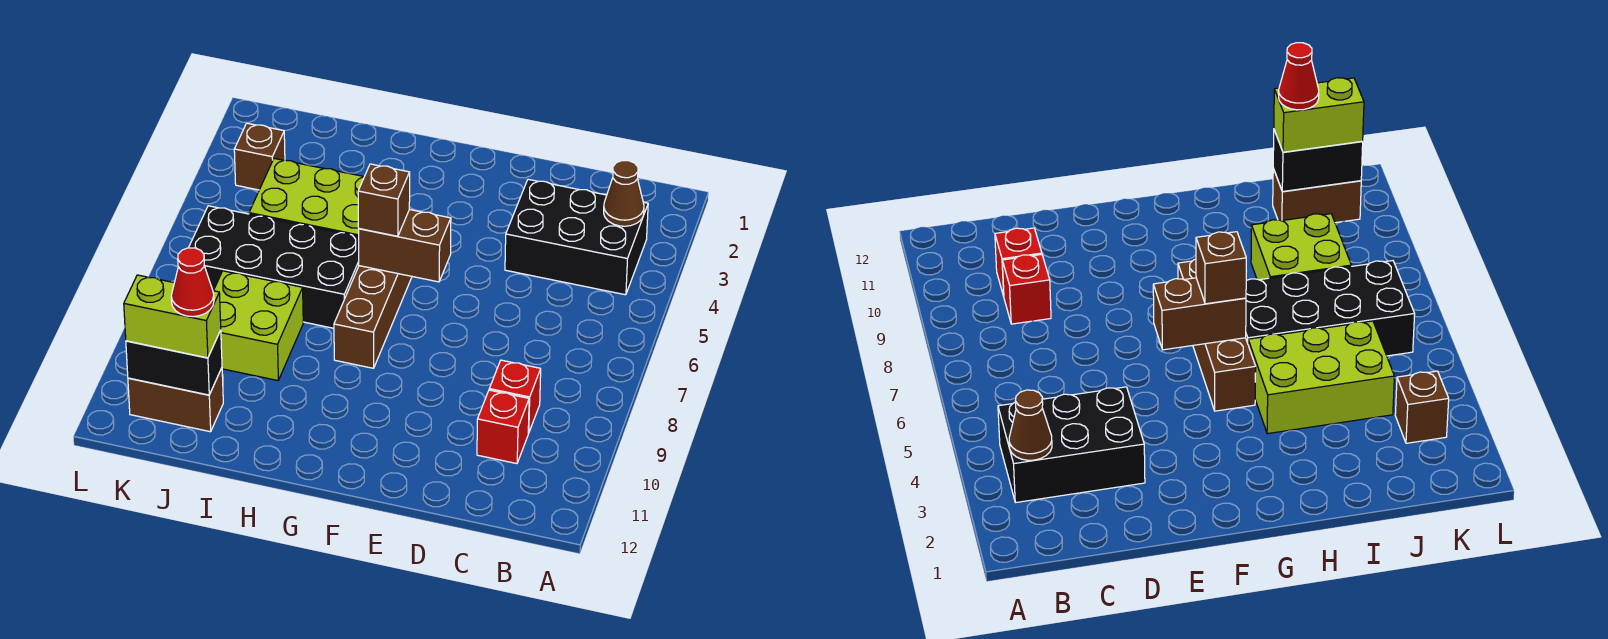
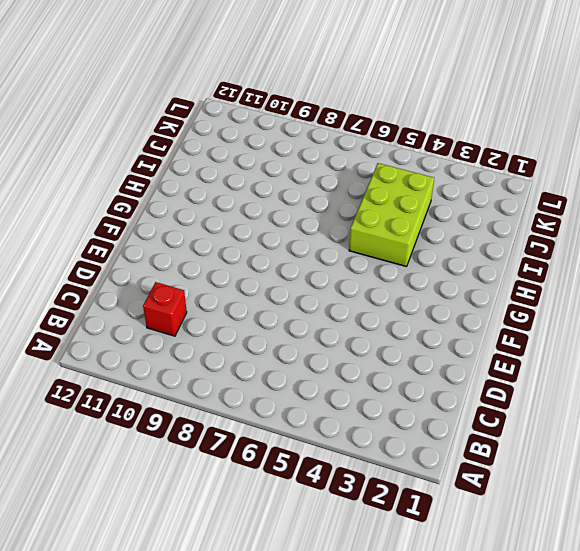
none -> black 2x3 brick [505,179,648,295]
none -> red 1x1 brick [489,360,541,433]
none -> brown 1x4 brick [334,266,412,368]

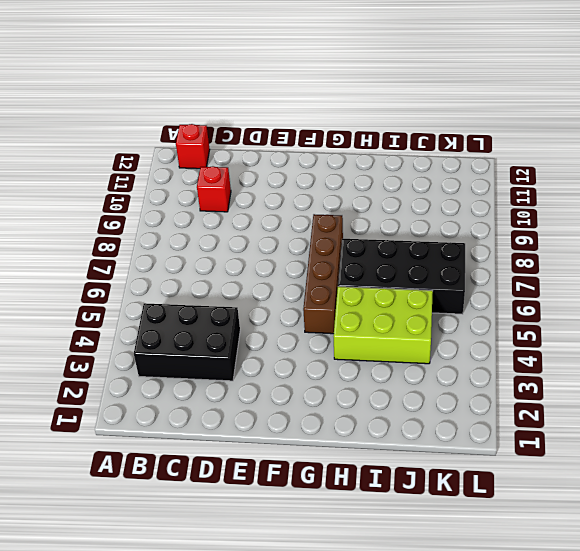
red 1x1 brick [176,124,210,169] -> red 1x1 brick moved to [489,360,541,433]
none -> lime 2x2 brick [214,271,303,381]
none -> brown 1x2 brick [128,368,223,432]
none -> brown 1x1 brick [234,123,285,190]

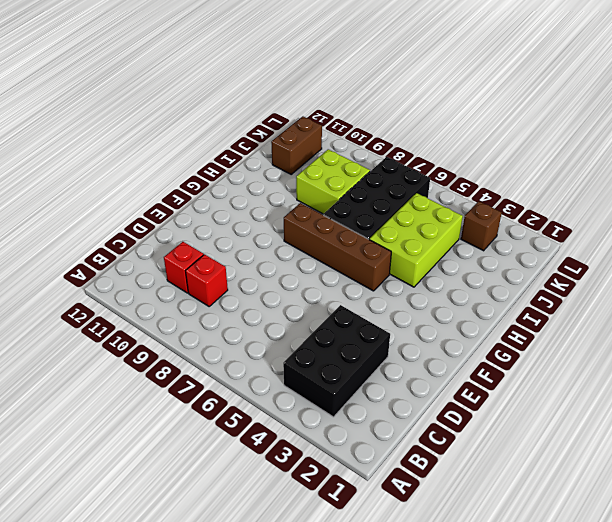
none -> brown 1x1 cone [604,161,644,226]
none -> brown 1x2 brick [359,210,451,282]
none -> black 1x2 brick [126,330,222,395]

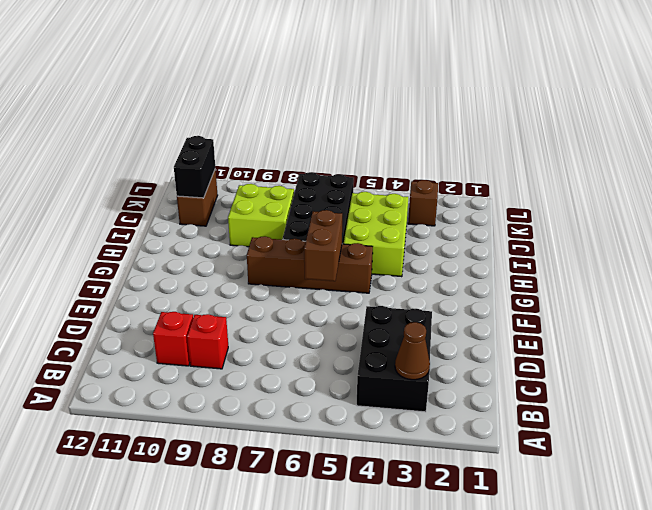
none -> brown 1x1 brick [358,164,410,236]
none -> lime 1x2 brick [124,275,221,358]
none -> red 1x1 cone [171,248,214,317]

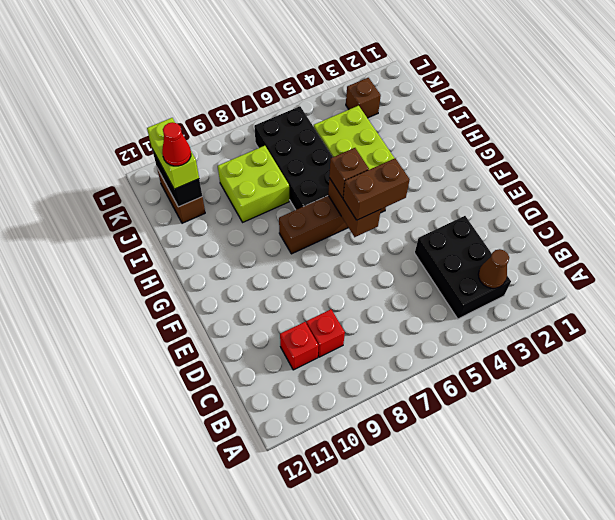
brown 1x2 brick [343,158,410,220] -> none

